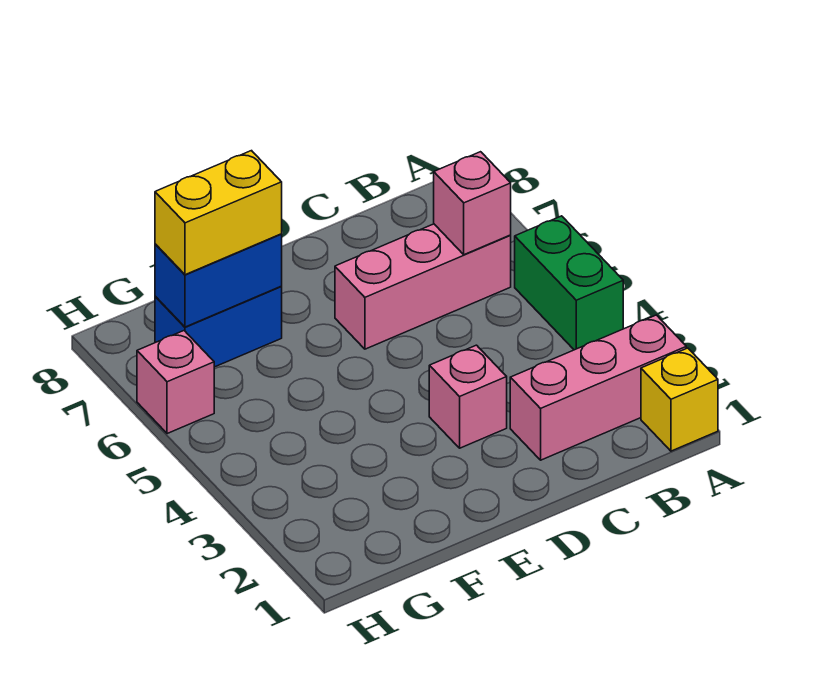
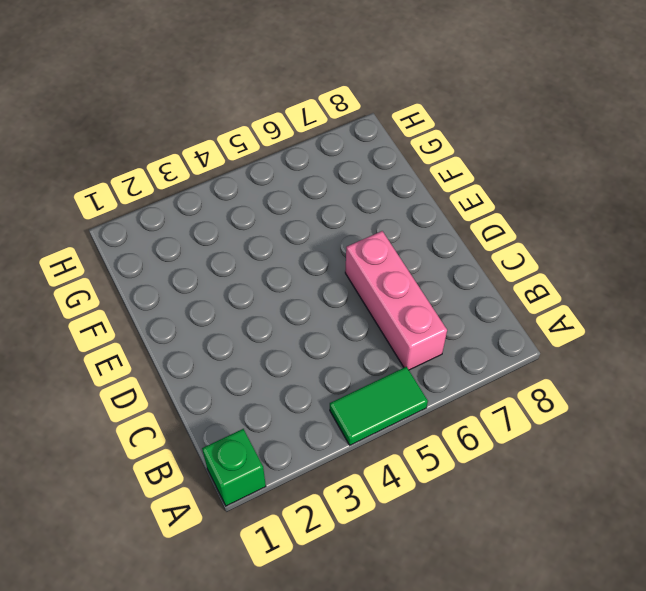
green 1x1 brick [202,429,266,506] -> yellow 1x1 brick [641,348,718,451]
green 1x2 tile [330,367,428,445] -> green 1x2 brick [515,216,623,350]
none -> pink 1x3 brick [510,315,686,460]
none -> pink 1x1 brick [429,345,507,448]

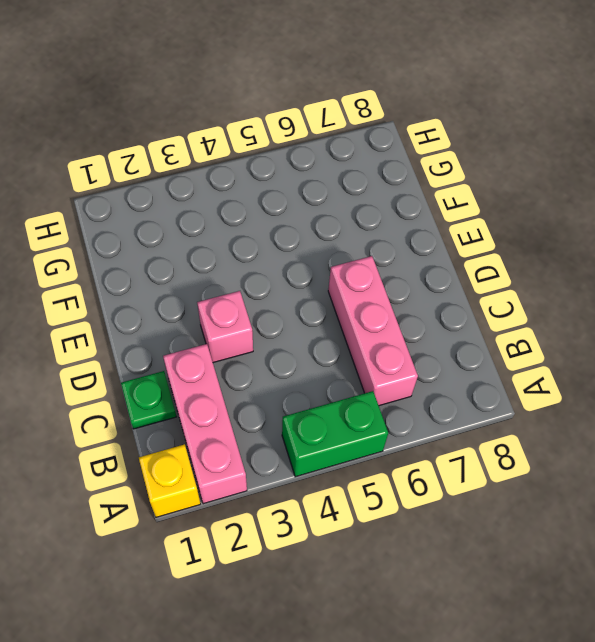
green 1x1 plate [121,371,177,429] -> none
none -> blue 1x2 brick [155,287,282,367]
none -> pink 1x1 brick [137,331,214,434]

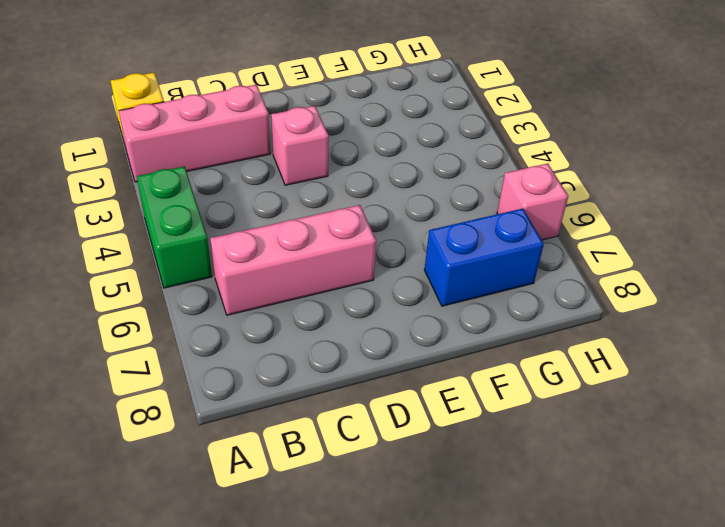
none -> pink 1x1 brick [434,152,511,255]
none -> blue 1x2 brick [155,234,282,327]

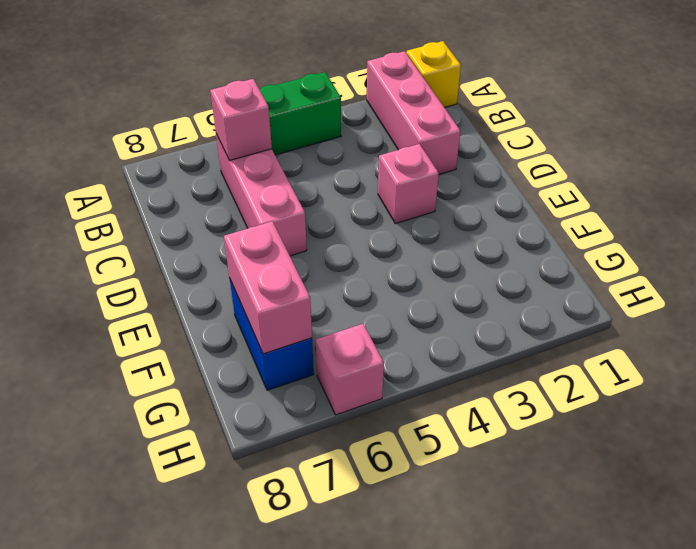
pink 1x2 brick [224,221,312,354] -> blue 1x2 brick [155,234,282,327]
none -> yellow 1x2 brick [155,151,282,275]

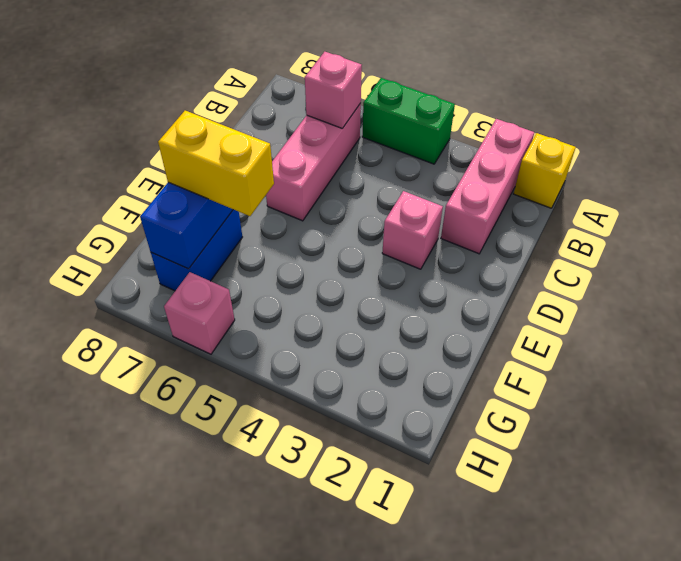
yellow 1x2 brick [158,111,274,216] -> yellow 1x2 brick turned to [155,151,282,275]

